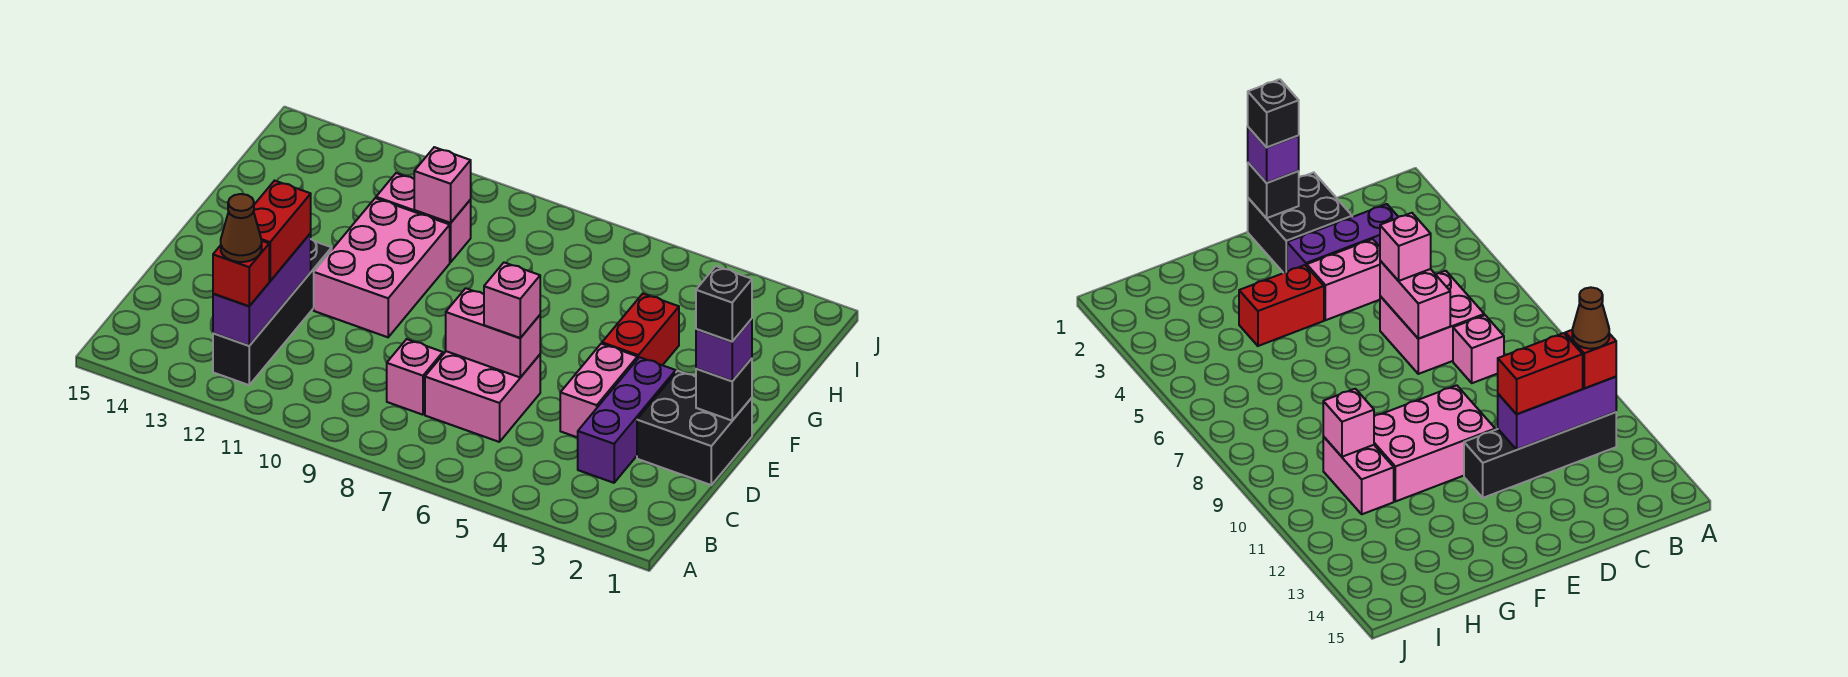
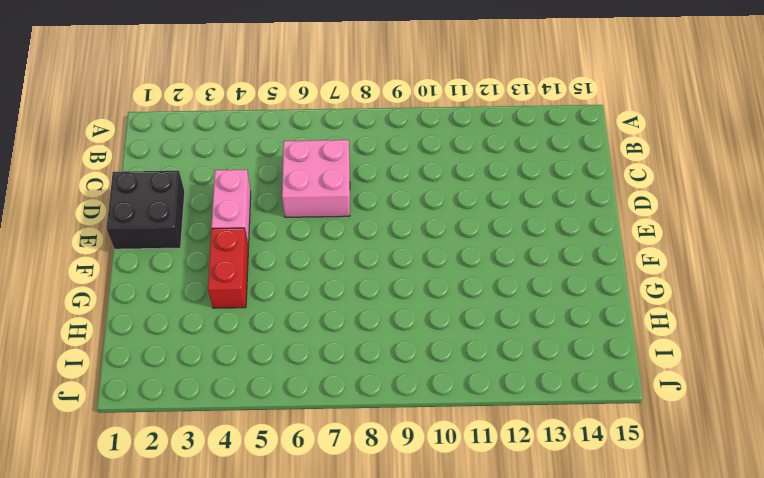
none -> black 1x4 brick [213,239,332,385]
none -> purple 1x3 brick [578,357,676,483]
none -> pink 1x1 brick [387,339,443,415]

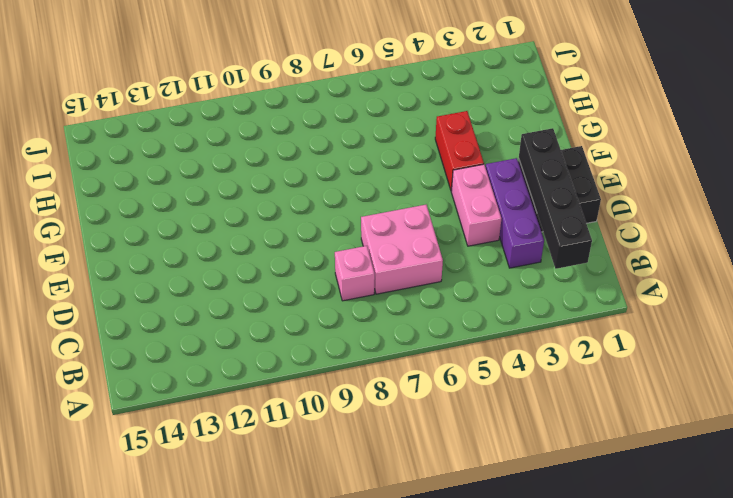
black 1x4 brick [519,128,592,269] -> black 1x4 brick moved to [213,239,332,385]
none -> pink 2x3 brick [314,198,450,337]
none -> pink 1x2 brick [376,173,471,262]
none -> purple 1x3 brick [213,233,311,346]

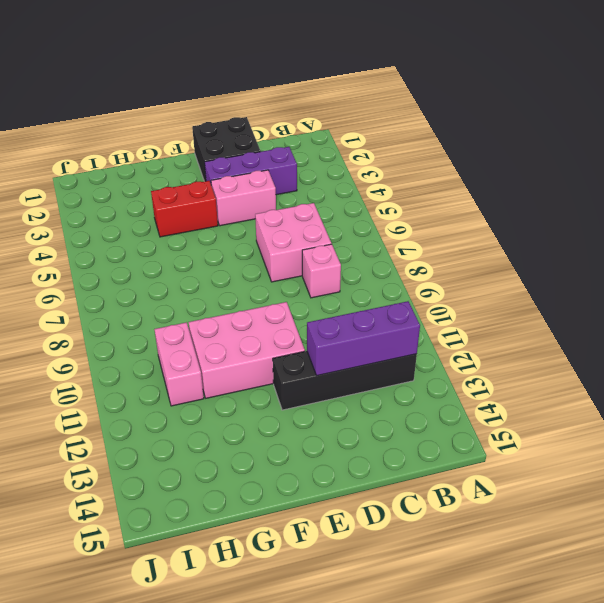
none -> pink 1x2 brick [446,288,540,377]
none -> black 1x1 brick [696,358,752,420]
none -> pink 1x1 brick [414,147,471,223]

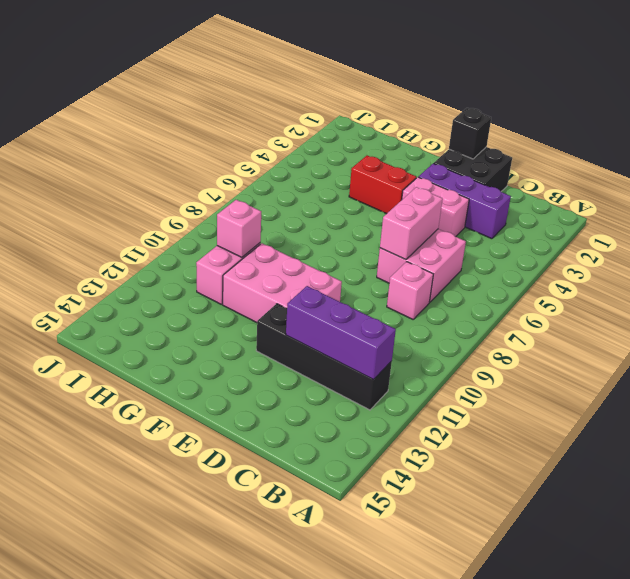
none -> red 1x1 brick [213,241,269,306]
none -> red 1x2 brick [254,181,311,281]
none -> pink 1x1 brick [484,263,540,338]

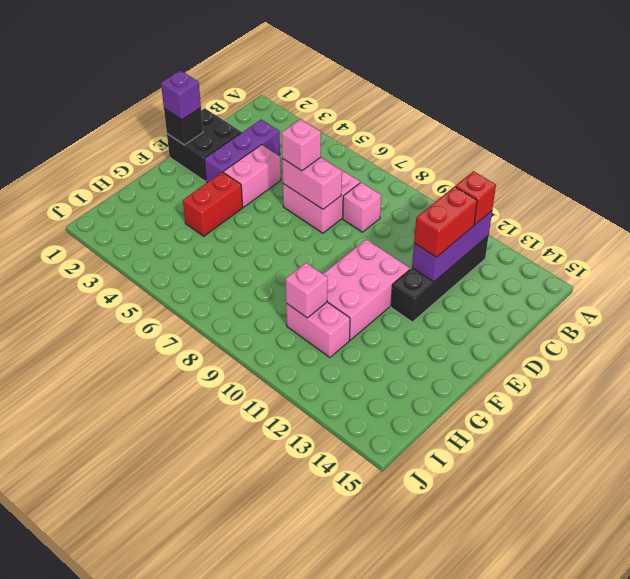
none -> brown 1x1 cone [221,194,262,262]
none -> black 1x1 brick [696,266,752,342]

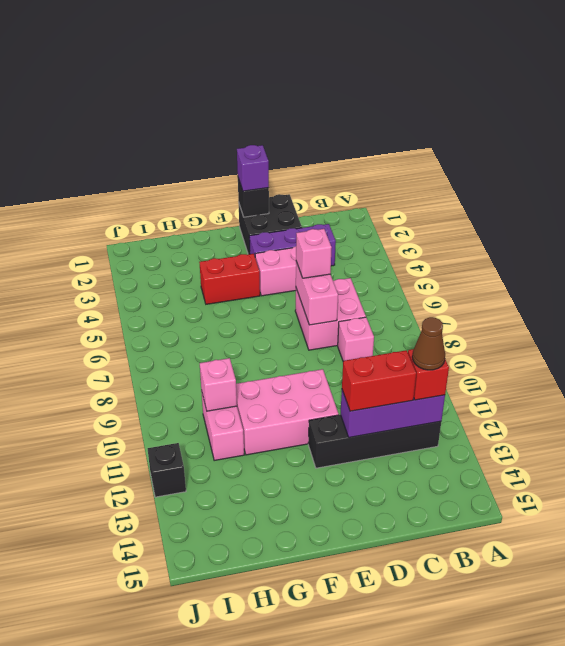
black 1x1 brick [148,443,186,497] -> black 1x1 brick moved to [696,266,752,342]

